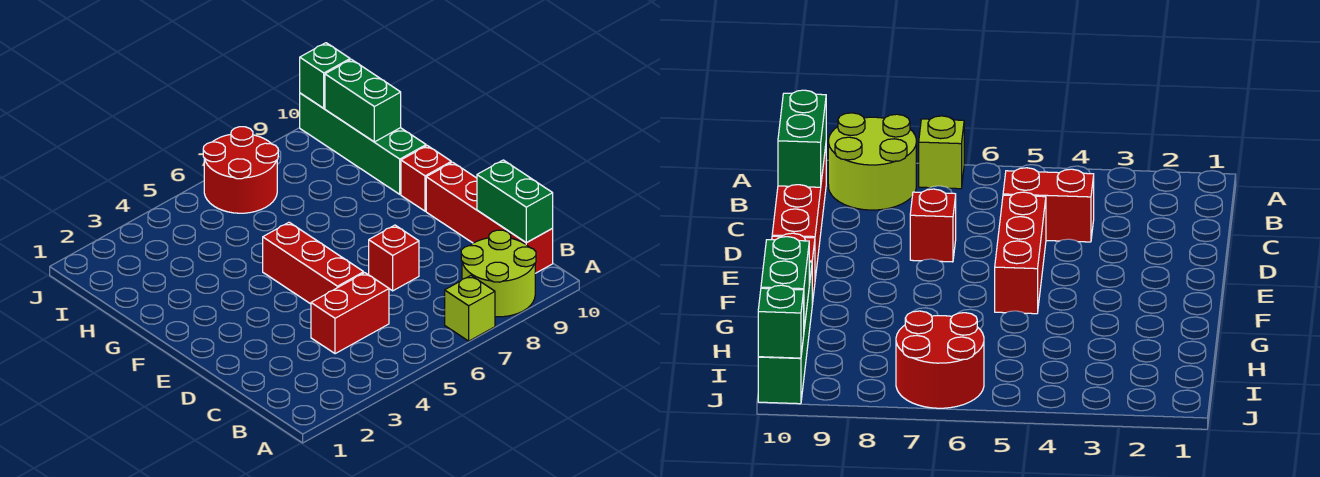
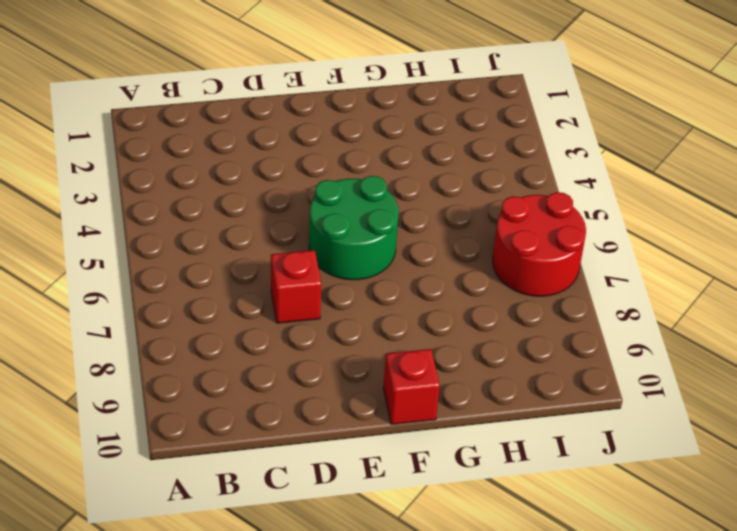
green 2x2 round brick [309,176,399,280] -> red 1x3 brick [263,222,364,304]
none -> lime 1x1 brick [445,276,495,341]
none -> lime 2x2 round brick [461,230,536,317]
none -> red 1x4 brick [426,162,553,273]

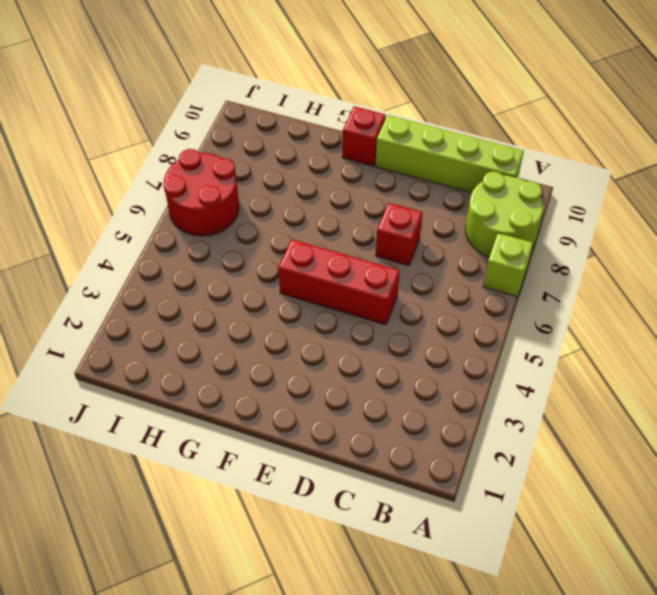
lime 1x4 brick [375,115,524,193] -> red 1x4 brick [426,162,553,273]
none -> red 1x2 brick [311,273,389,354]
none -> green 1x4 brick [300,93,426,194]
none -> green 1x2 brick [477,160,553,243]

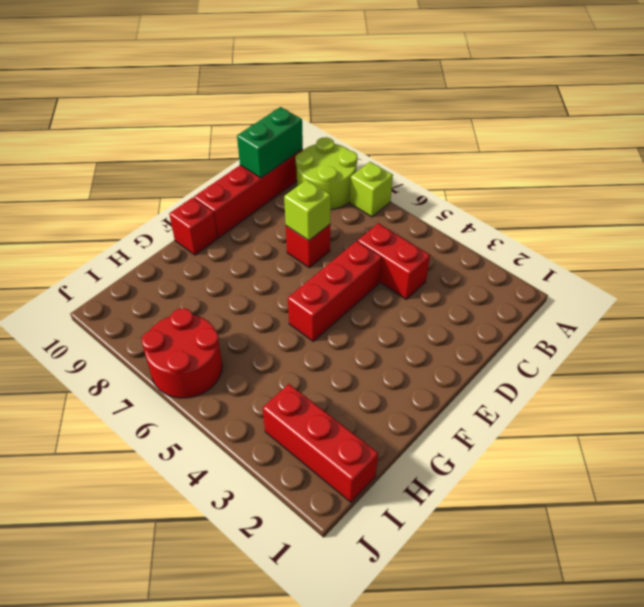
lime 1x1 brick [284,180,331,241] -> none
red 1x3 brick [263,384,378,502] -> none
none -> green 1x4 brick [300,93,426,194]
none -> green 1x2 brick [325,59,401,142]
none -> green 1x1 brick [300,43,350,108]

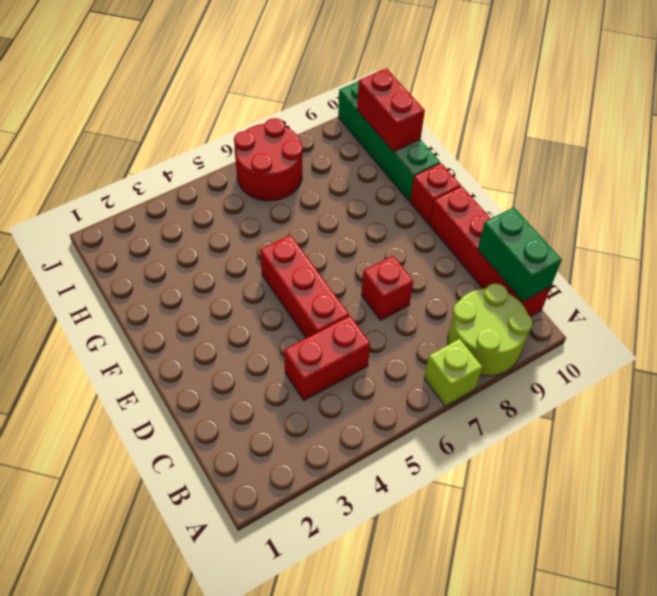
red 1x2 brick [357,68,425,152] -> green 1x2 brick [325,59,401,142]
none -> green 1x1 brick [300,43,350,108]

